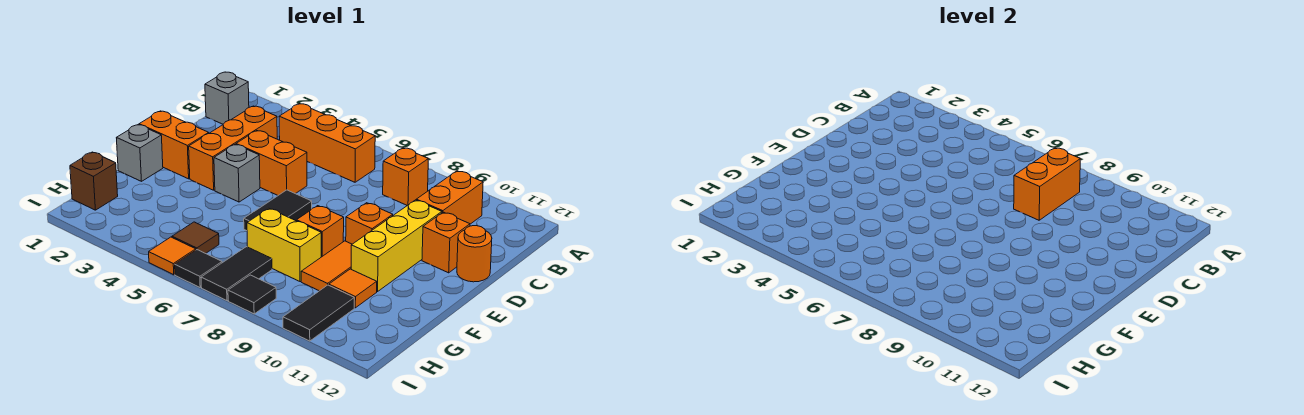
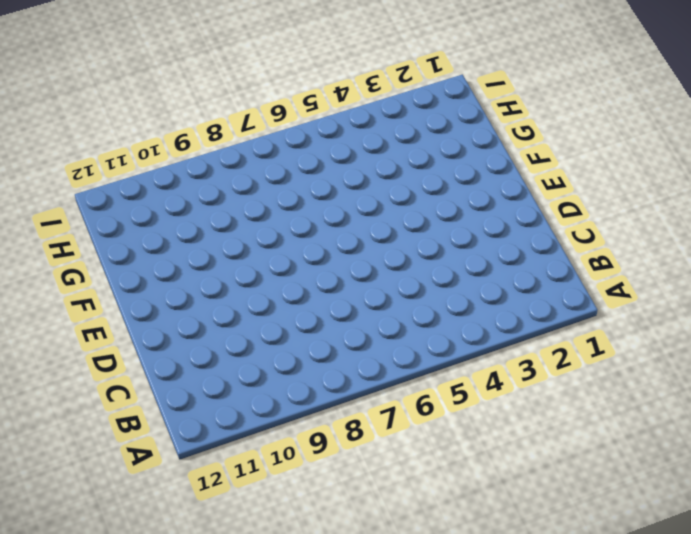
none -> grey 1x1 brick [205,72,249,124]
none -> orange 1x3 brick [279,104,375,182]
none -> orange 1x1 brick [383,148,428,205]

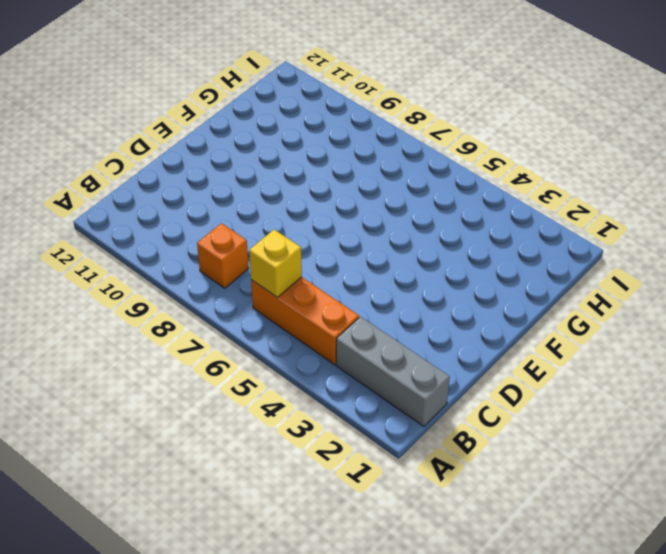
grey 1x3 brick [336,317,450,427] -> grey 1x1 brick [205,72,249,124]
yellow 1x1 brick [249,230,302,298] -> none
none -> orange 1x2 brick [416,171,483,224]
none -> orange 1x3 brick [189,106,277,190]
none -> orange 1x2 brick [236,131,307,195]

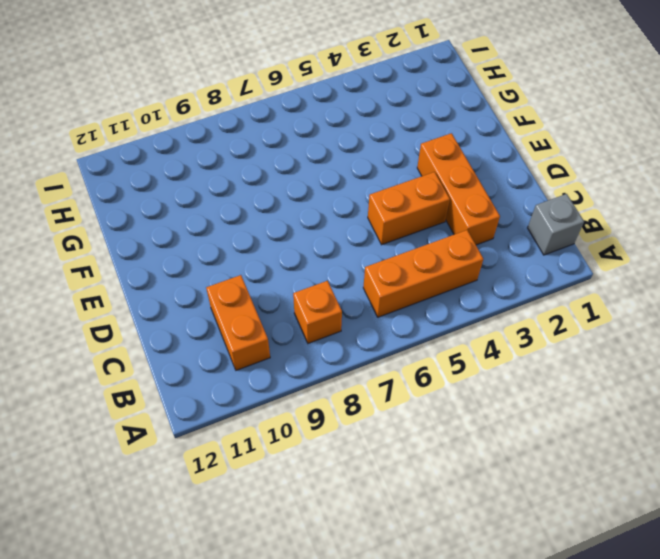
none -> yellow 1x3 brick [351,200,442,292]
none -> orange 1x1 brick [422,212,470,273]
none -> orange 1x1 round brick [457,226,492,282]

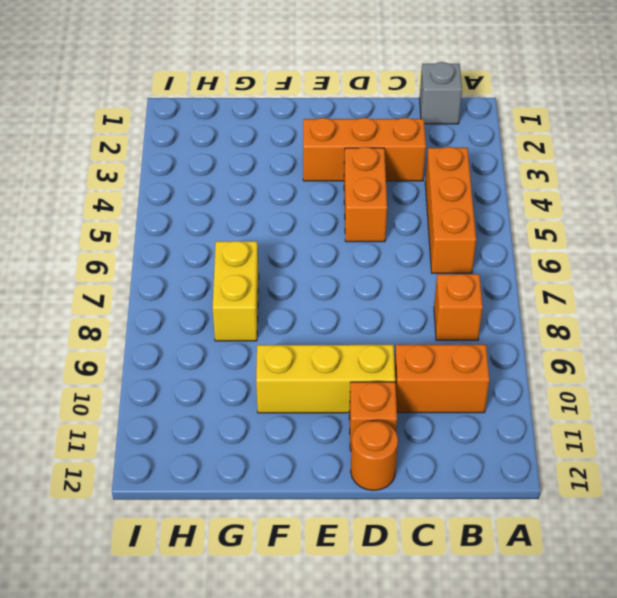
none -> orange 1x2 brick [139,111,209,179]
none -> grey 1x1 brick [214,144,260,202]
none -> black 1x2 tile [244,190,312,231]

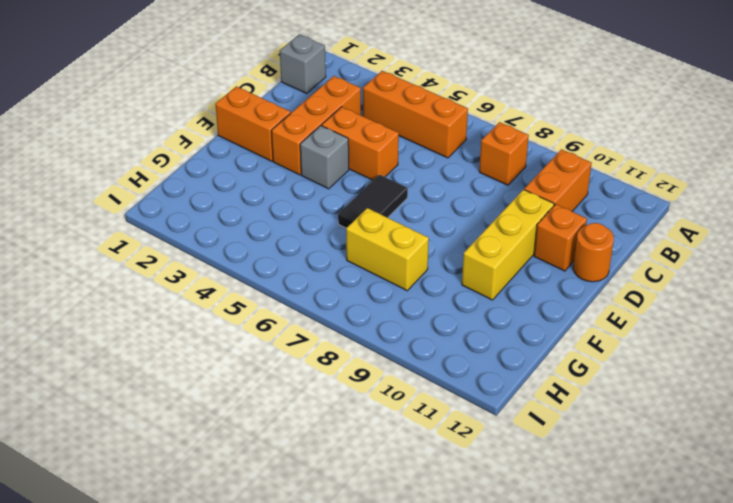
none -> orange 1x1 brick [346,203,393,244]
none -> grey 1x1 brick [117,125,163,181]
none -> orange 1x1 brick [297,206,344,257]

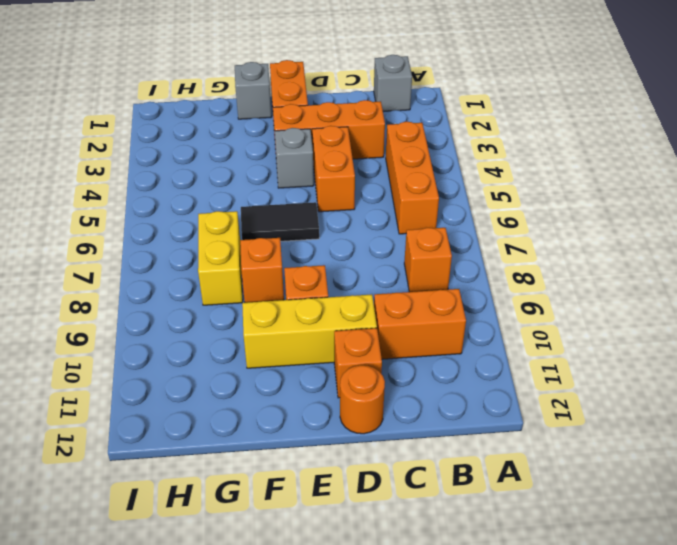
none -> orange 1x2 tile [301,241,352,291]
none -> orange 1x1 tile [329,269,377,308]
none -> brown 1x1 brick [70,152,118,210]

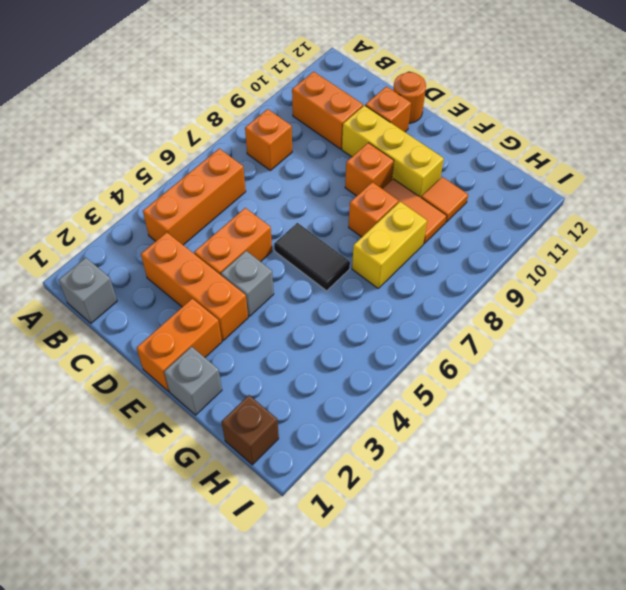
none -> brown 1x1 tile [172,222,219,254]
none -> black 1x2 tile [201,247,272,301]
none -> black 1x2 tile [283,285,354,341]

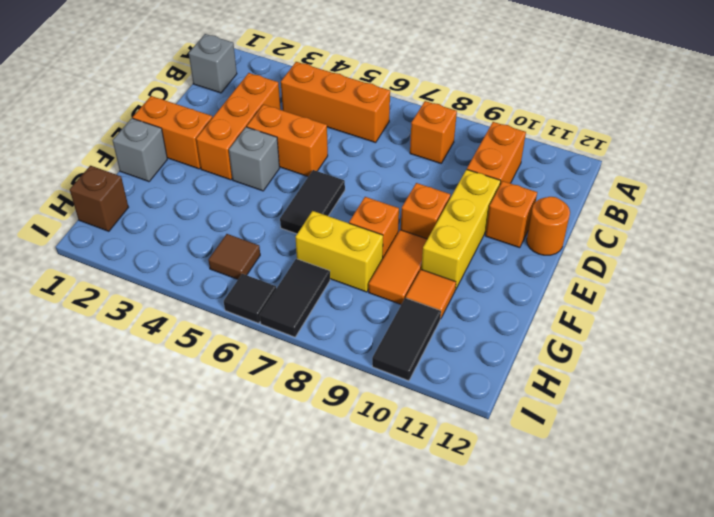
none -> orange 1x1 tile [149,237,196,275]
none -> black 1x1 tile [228,275,276,314]
none -> orange 1x2 brick [1014,148,1080,220]

